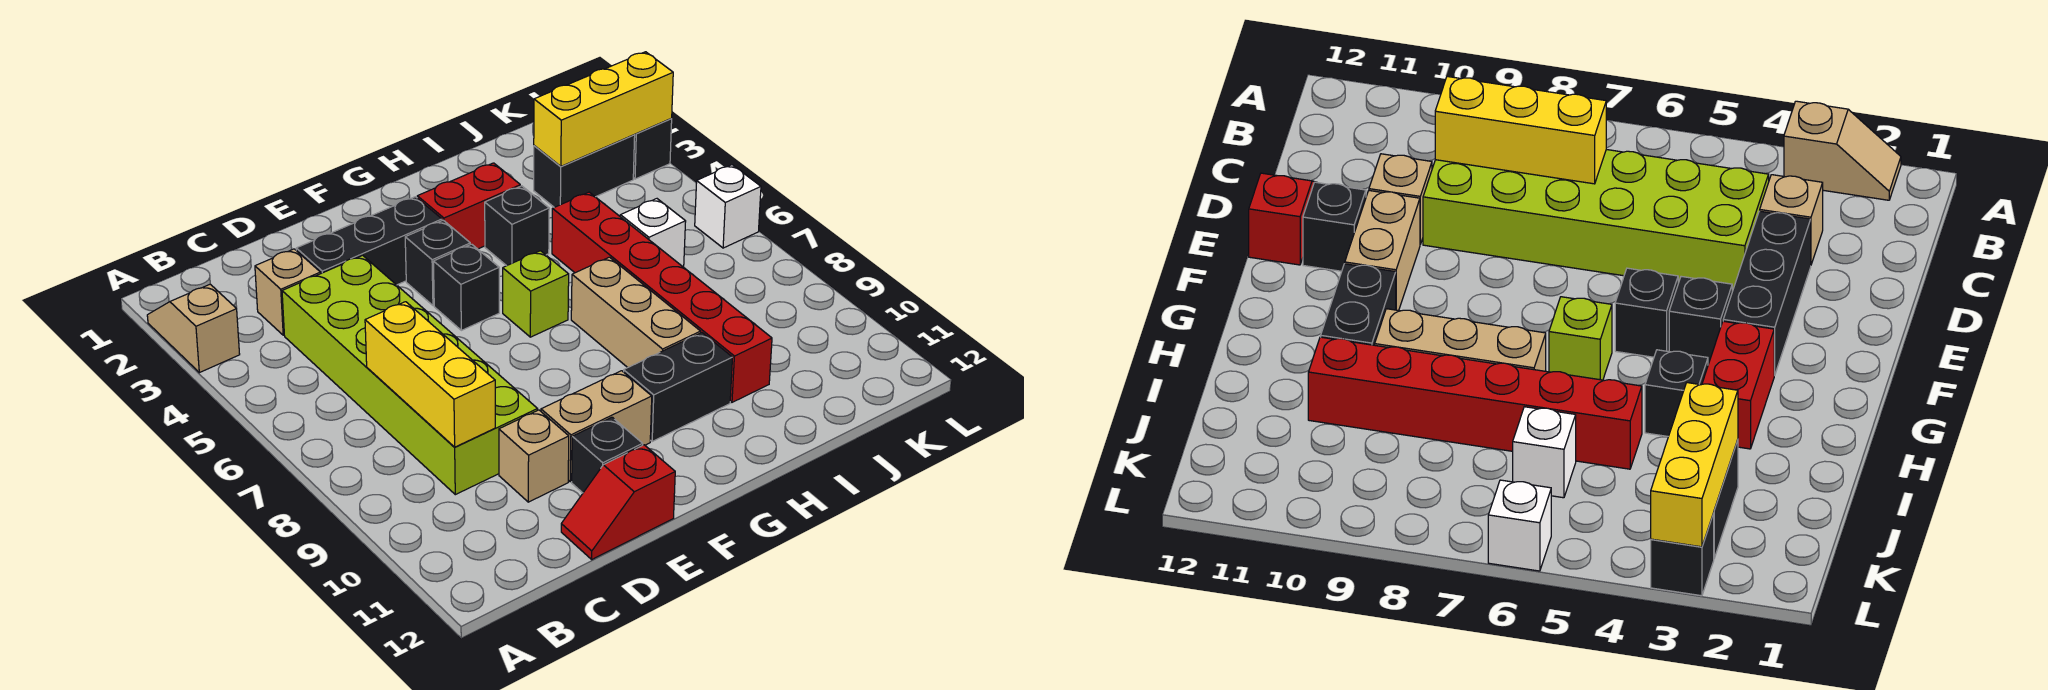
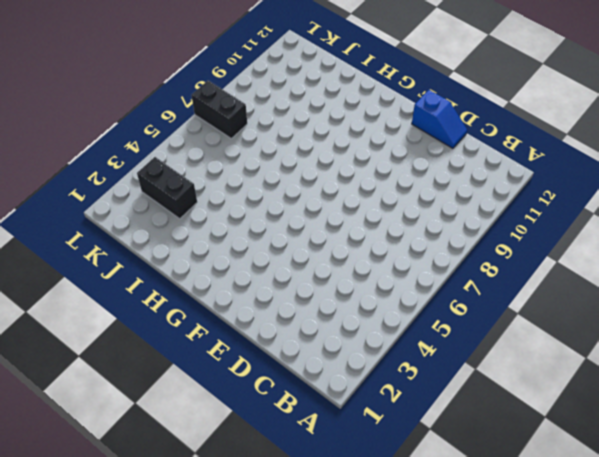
blue 1x2 slope [412,90,467,148] -> red 1x2 slope [561,445,675,559]
black 1x2 brick [192,81,247,138] -> black 1x2 brick moved to [624,333,733,441]
none -> tan 1x2 slope [147,284,240,373]
none -> tan 1x1 brick [255,249,320,335]
none -> lime 2x6 brick [282,255,538,495]

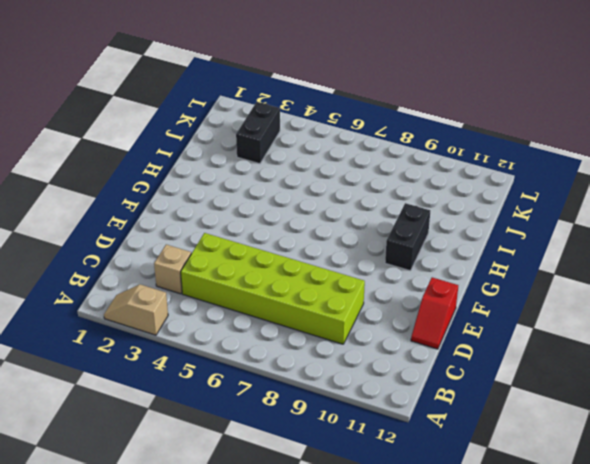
none -> black 1x3 brick [296,197,442,285]
none -> tan 1x1 brick [499,410,569,502]
none -> tan 1x2 brick [541,371,652,482]

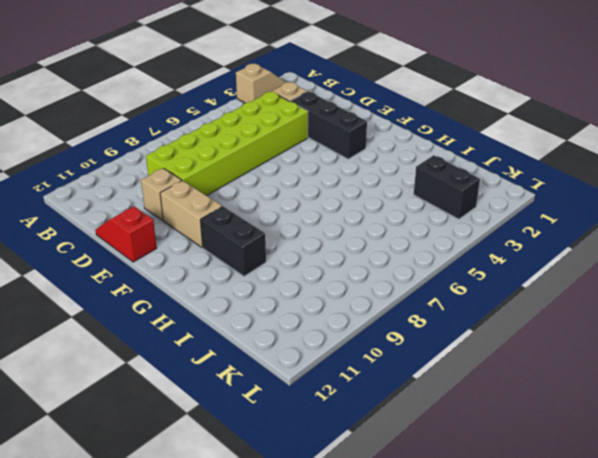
none -> black 1x1 brick [572,417,643,493]
none -> black 1x1 brick [405,220,470,306]
none -> black 1x1 brick [433,244,499,330]

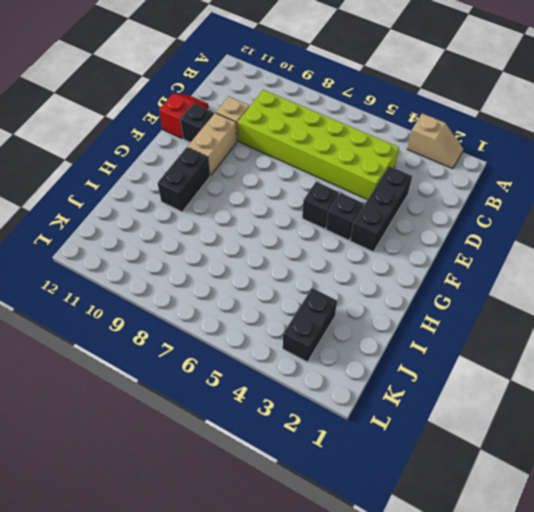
none -> tan 1x1 brick [255,249,320,335]
none -> red 1x2 brick [417,163,520,249]
none -> lime 1x1 brick [503,251,569,337]

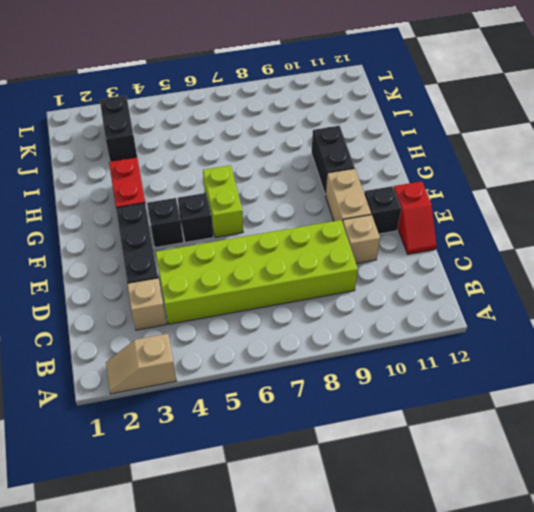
lime 1x2 brick [203,165,243,237] -> lime 1x1 brick [503,251,569,337]
none -> black 1x1 brick [485,186,549,266]
none -> tan 1x3 brick [571,257,701,368]
none -> red 1x6 brick [552,192,772,402]

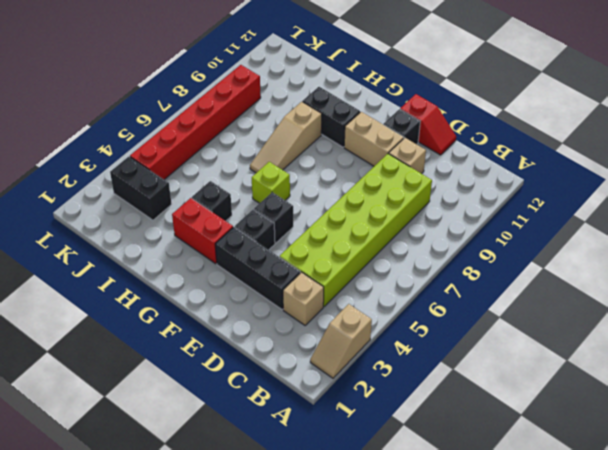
tan 1x3 slope [250,102,322,173] -> tan 1x3 brick [571,257,701,368]
red 1x6 brick [130,65,261,180] -> red 1x6 brick moved to [552,192,772,402]
none -> white 1x1 brick [620,199,686,267]
none -> black 1x1 brick [633,119,672,179]
none -> white 1x1 brick [695,165,761,248]

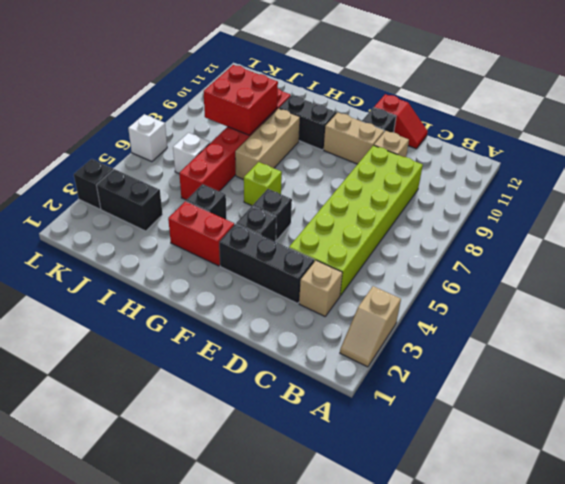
red 2x2 brick [204,65,278,135] -> none
none -> yellow 1x3 brick [365,302,495,447]
none -> yellow 1x3 brick [534,52,673,166]

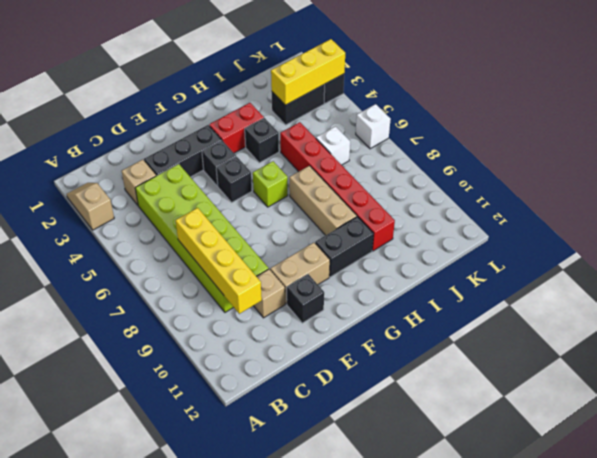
yellow 1x4 brick [176,208,262,314] -> yellow 1x3 brick [365,302,495,447]
none -> red 1x2 slope [561,445,675,559]

